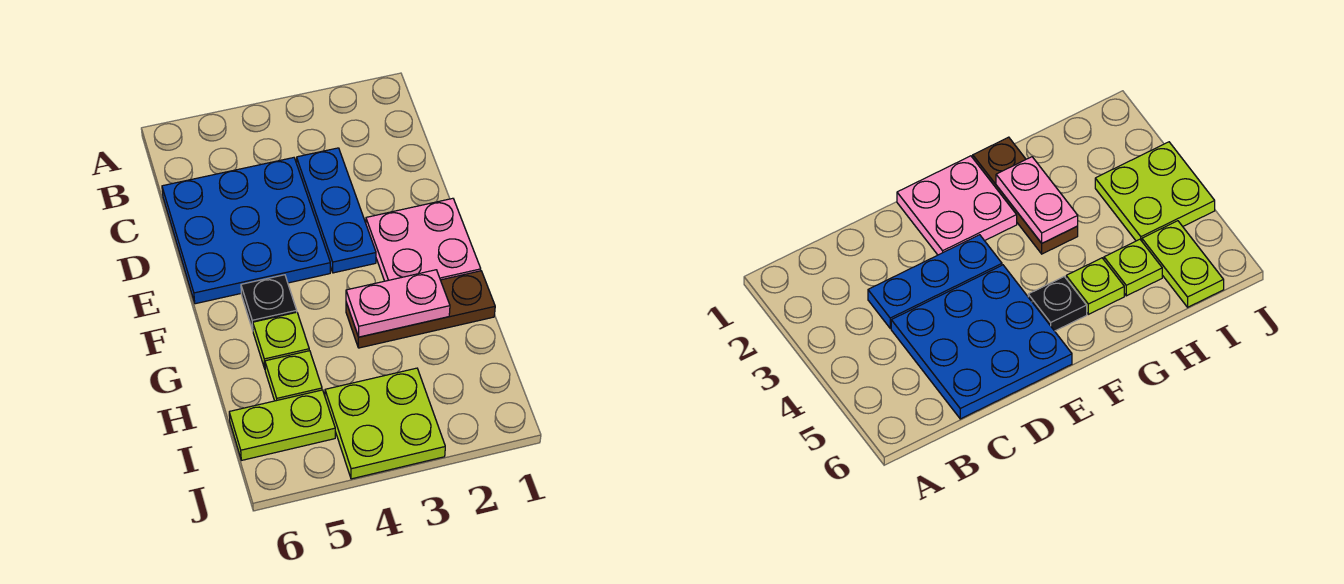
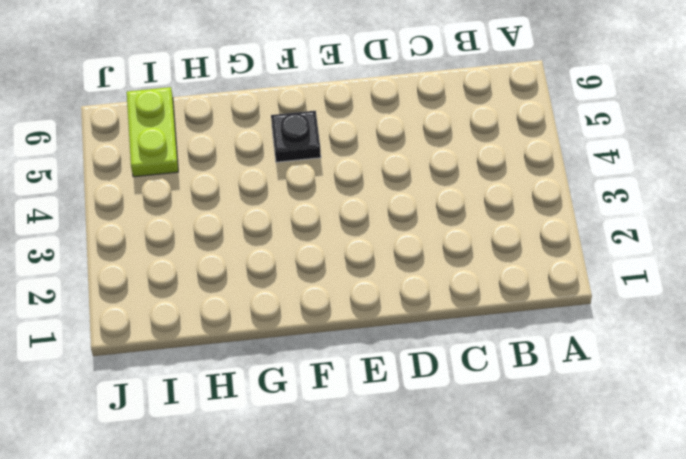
none -> blue 1x3 plate [297,148,376,273]
none -> blue 3x3 plate [162,158,330,304]

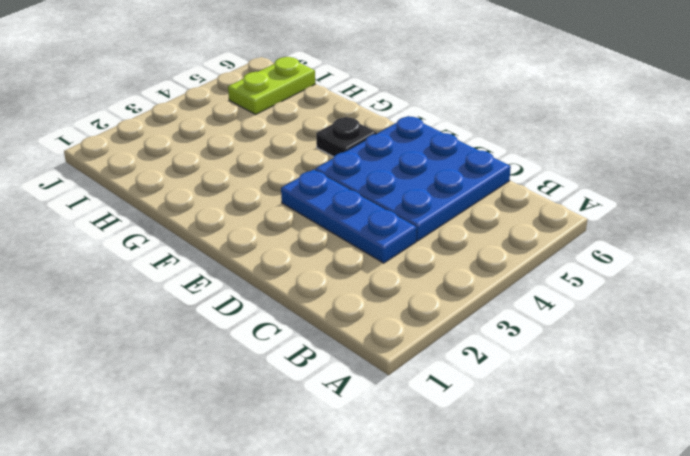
none -> pink 2x2 plate [366,198,481,281]
none -> brown 1x3 plate [346,271,495,348]

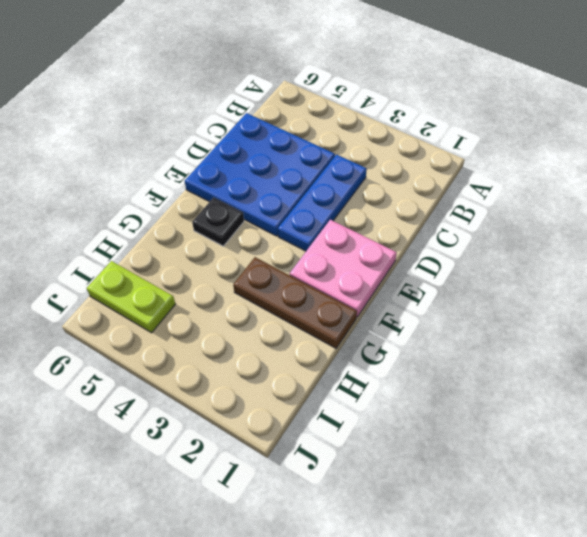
none -> lime 1x1 plate [253,312,309,368]
none -> lime 1x1 plate [265,351,322,401]

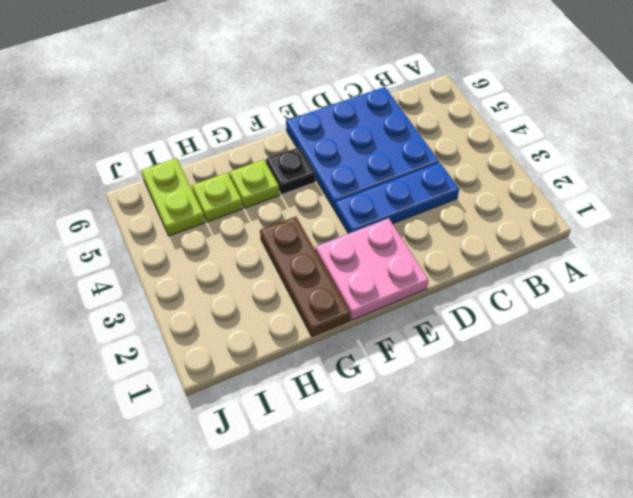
none -> lime 2x2 plate [325,368,445,479]
none -> pink 1x2 plate [346,270,450,337]

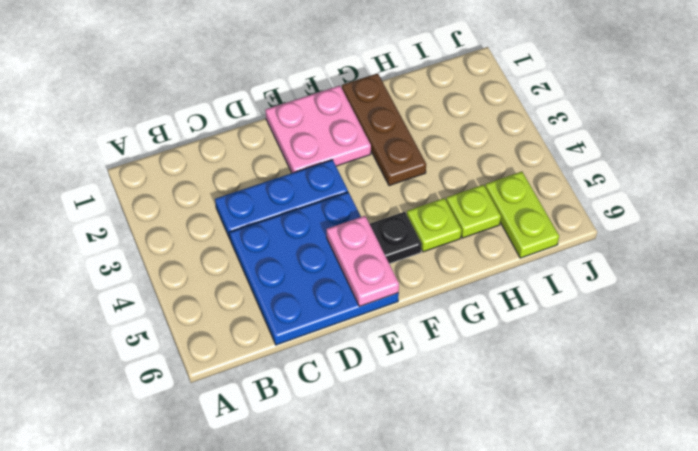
pink 1x2 plate [326,216,399,307] -> pink 1x2 plate moved to [346,270,450,337]
none -> lime 2x2 plate [325,368,445,479]

